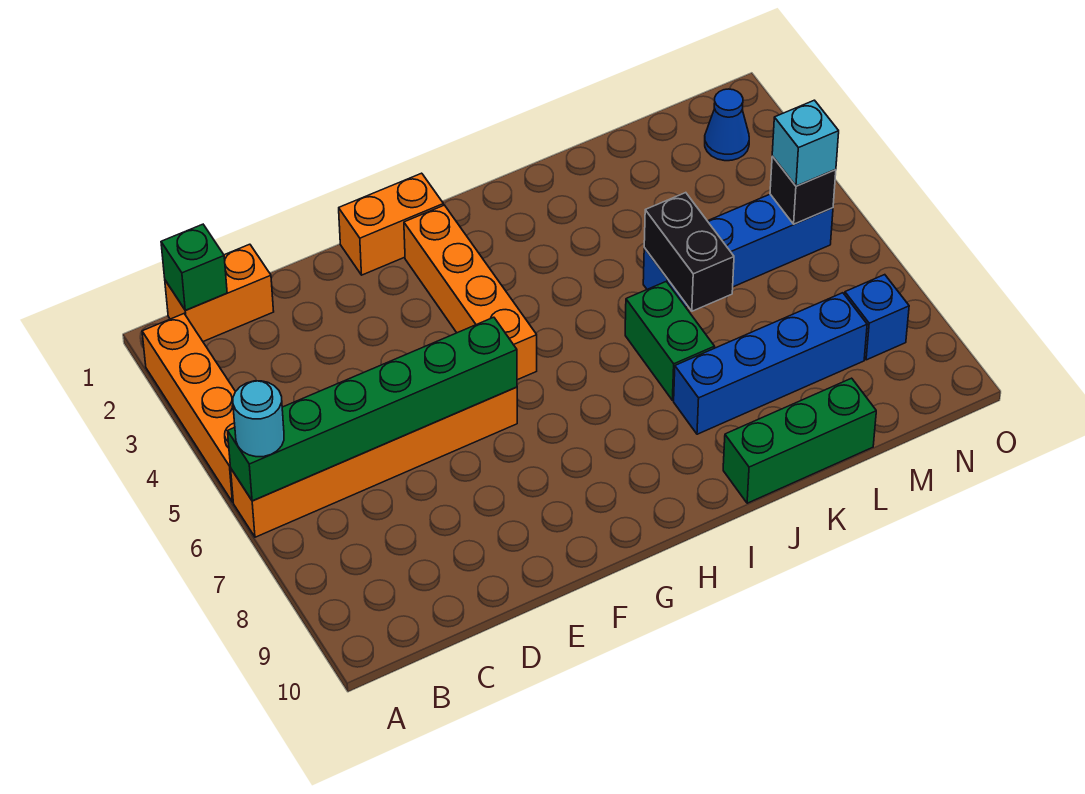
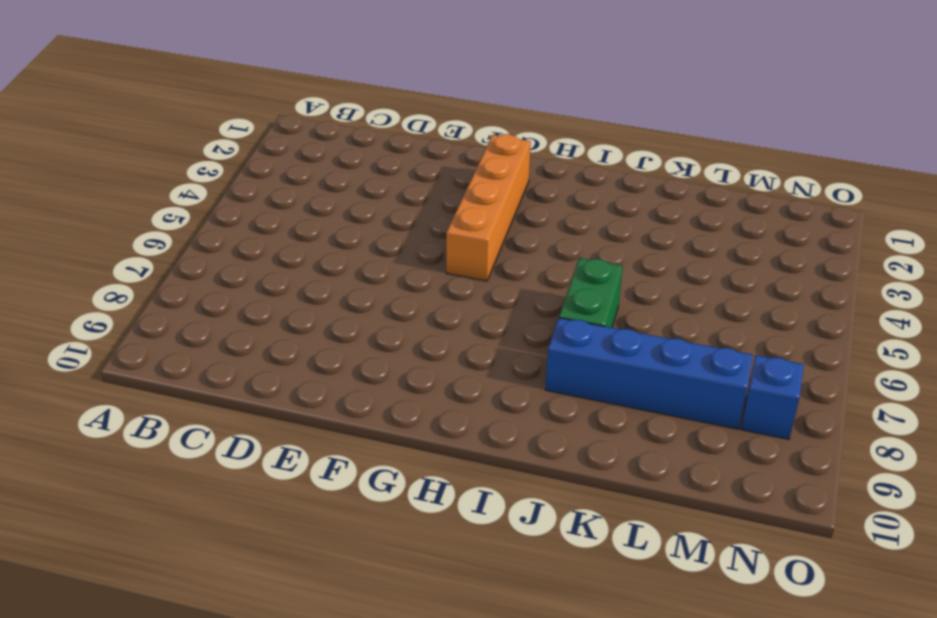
none -> orange 1x4 brick [142,314,235,502]
none -> orange 1x6 brick [231,387,517,537]
none -> orange 1x2 brick [165,244,274,341]

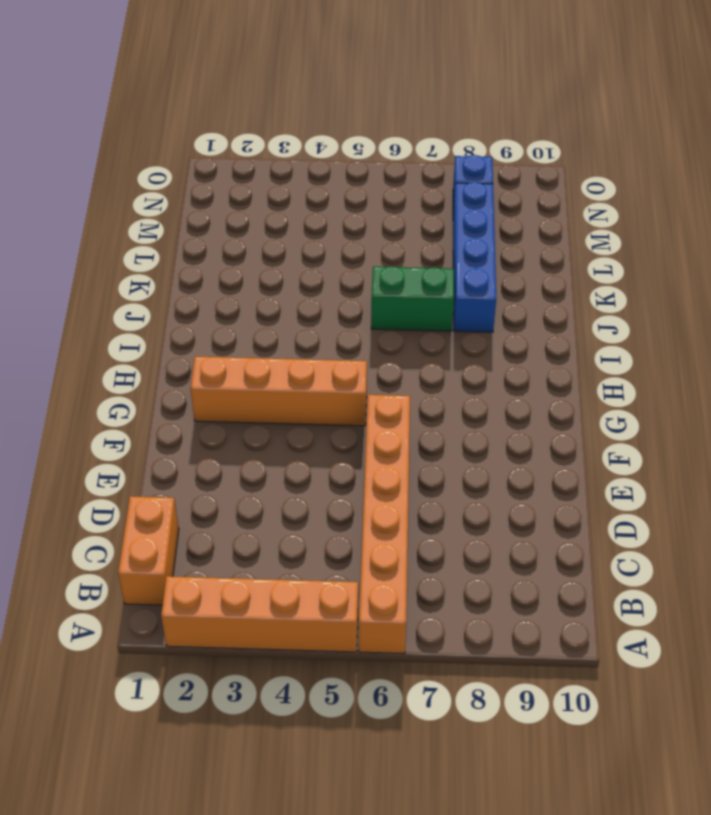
none -> orange 1x2 brick [339,173,444,275]
none -> green 1x3 brick [723,378,876,503]
none -> blue 1x4 brick [643,194,833,307]

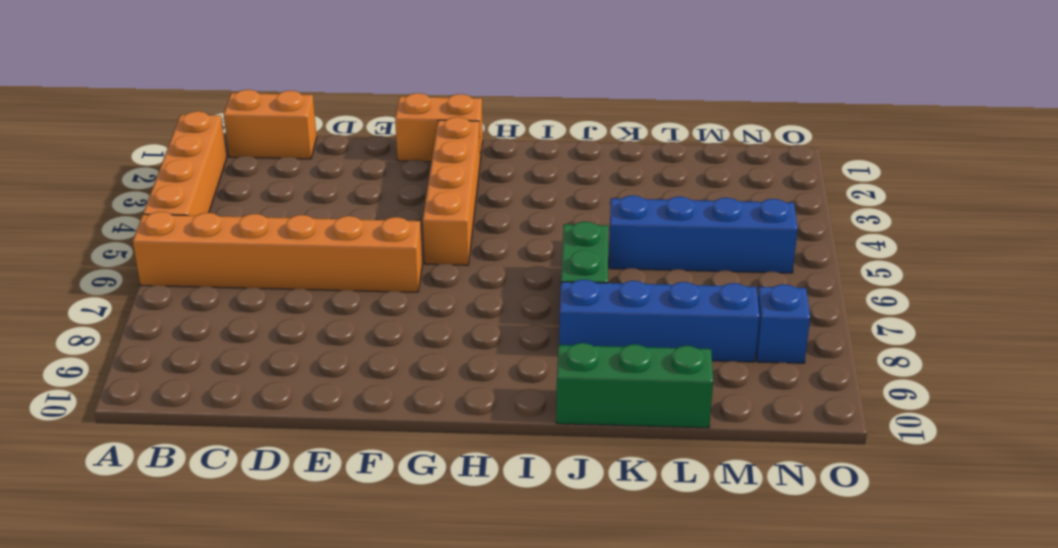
none -> blue 1x1 cone [705,89,749,161]
none -> green 1x6 brick [228,317,517,501]
none -> green 1x1 brick [161,224,227,310]

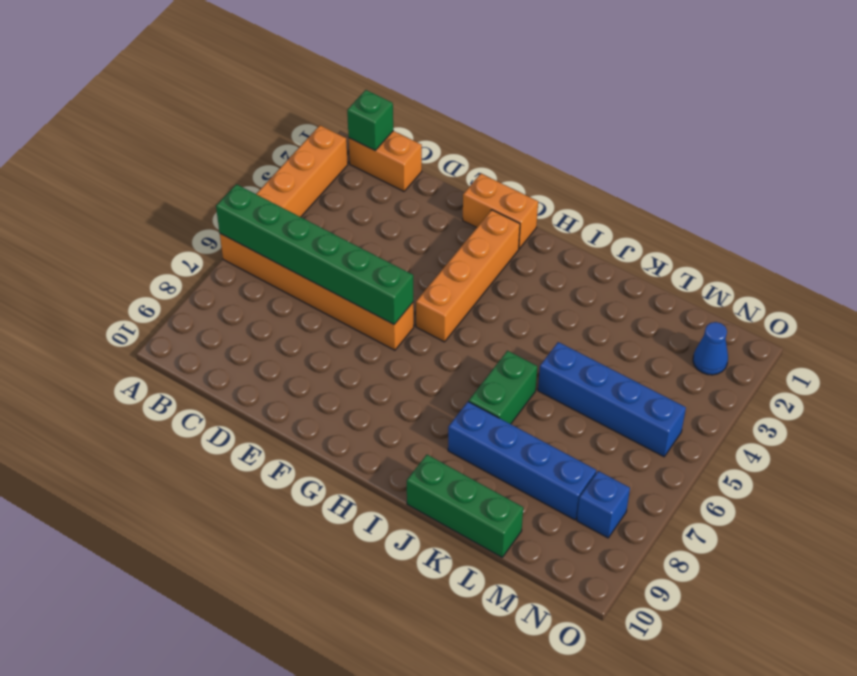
none -> black 1x2 brick [644,193,734,311]
none -> black 1x1 brick [770,156,836,224]
none -> cyan 1x1 round brick [233,381,284,457]

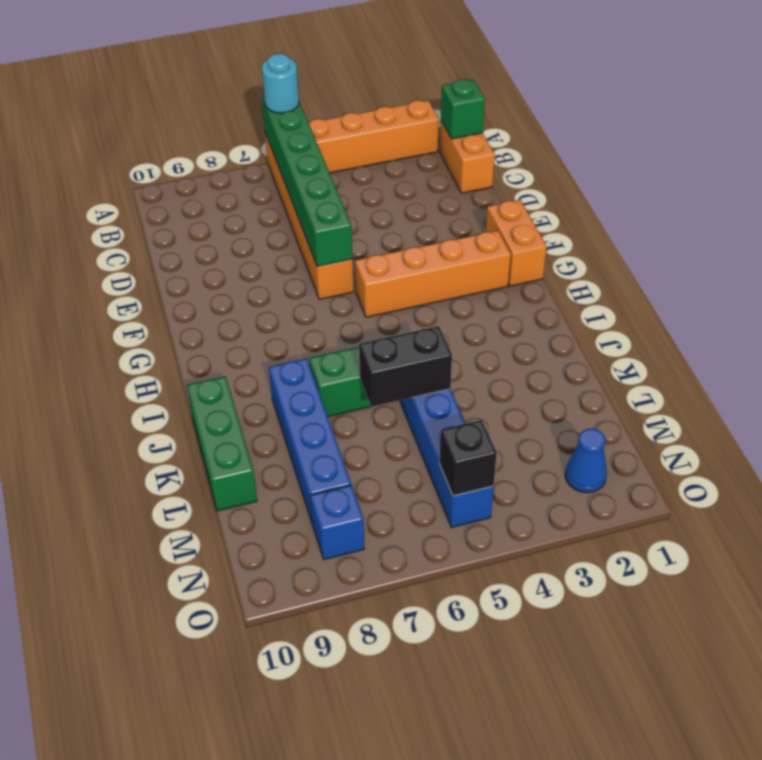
none -> cyan 1x1 brick [772,100,839,186]

